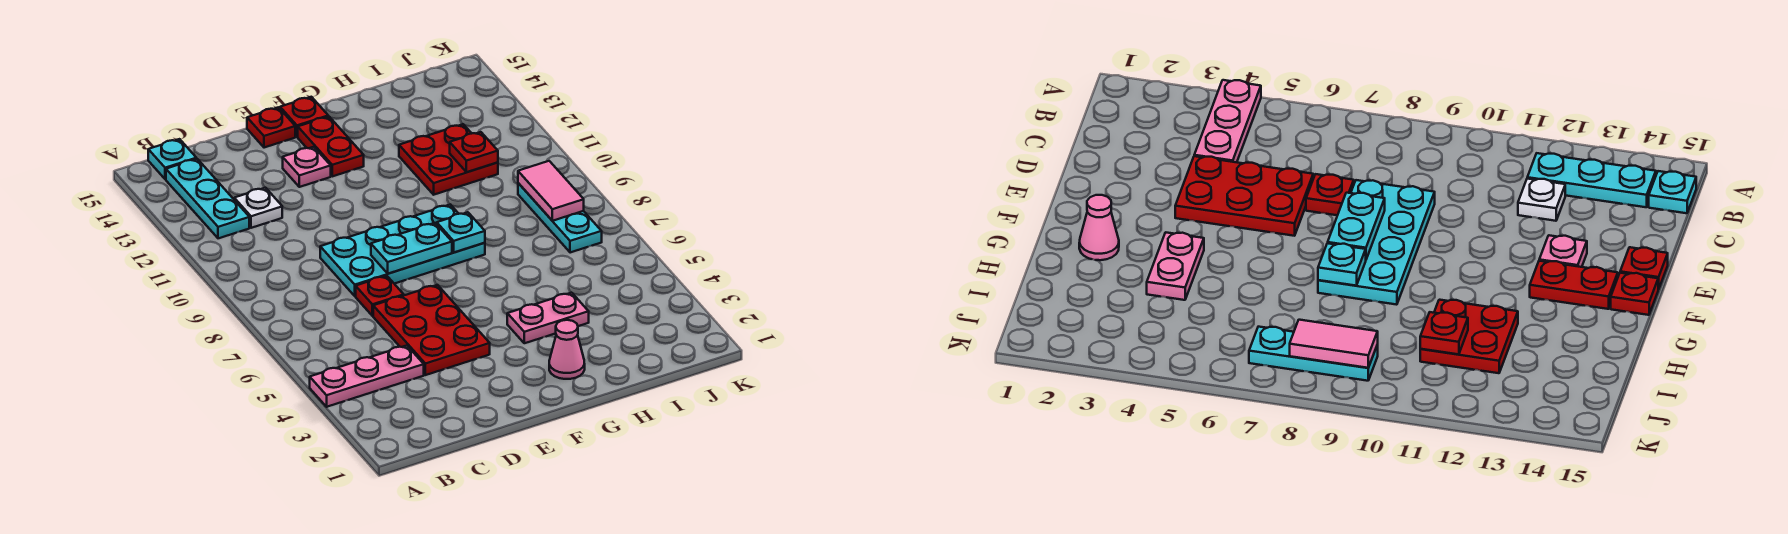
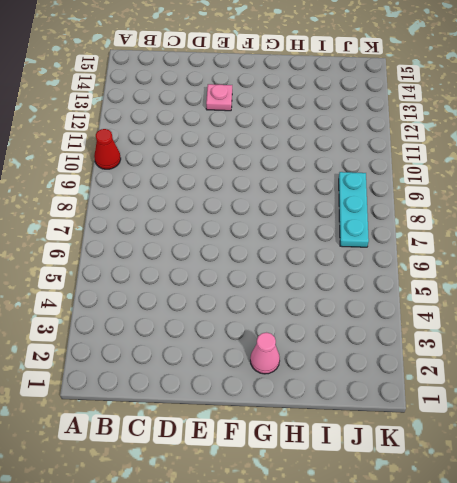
red 1x1 cone [94,129,121,169] -> none
none -> pink 1x3 plate [310,346,424,407]
none -> cyan 1x3 plate [166,159,249,238]
none -> cyan 1x1 plate [148,139,196,179]

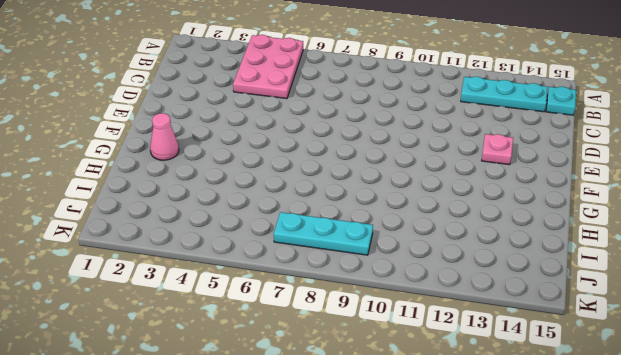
pink 2x3 plate [233,35,303,99] -> pink 1x3 plate [310,346,424,407]
none -> white 1x1 plate [234,188,282,228]
none -> red 2x3 plate [373,285,490,375]
none -> red 1x1 plate [356,276,404,316]

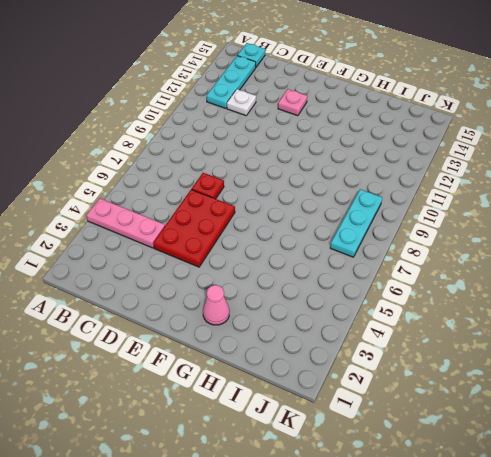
none -> cyan 2x4 plate [320,205,485,296]
none -> red 1x1 plate [247,107,295,148]
none -> red 1x2 plate [298,116,364,176]

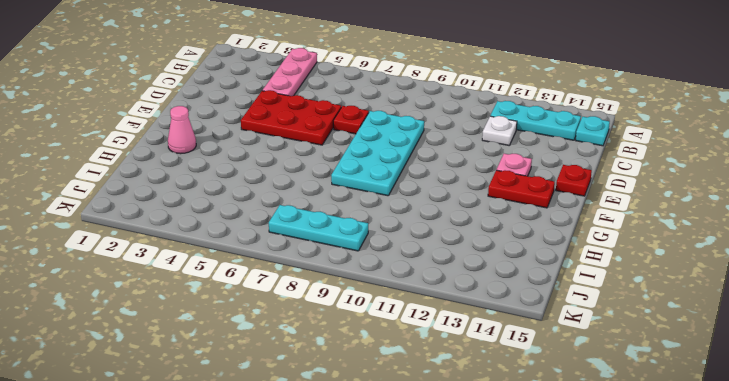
none -> red 1x1 plate [280,97,328,137]
none -> pink 1x2 plate [507,293,589,343]
none -> red 2x2 plate [399,124,498,195]

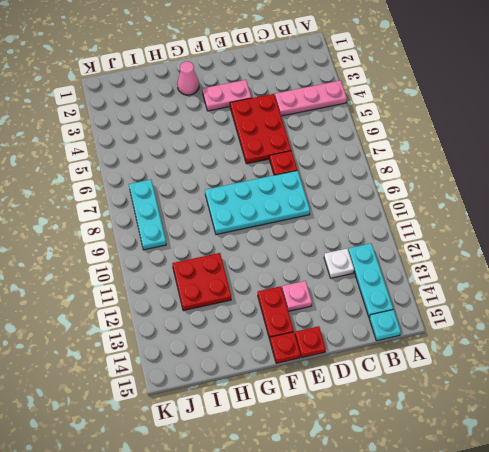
pink 1x2 plate [202,80,251,111] -> pink 1x2 plate moved to [507,293,589,343]
none -> cyan 1x2 plate [371,223,452,274]
none -> cyan 1x1 plate [437,212,485,252]
none -> red 1x1 plate [450,132,498,172]

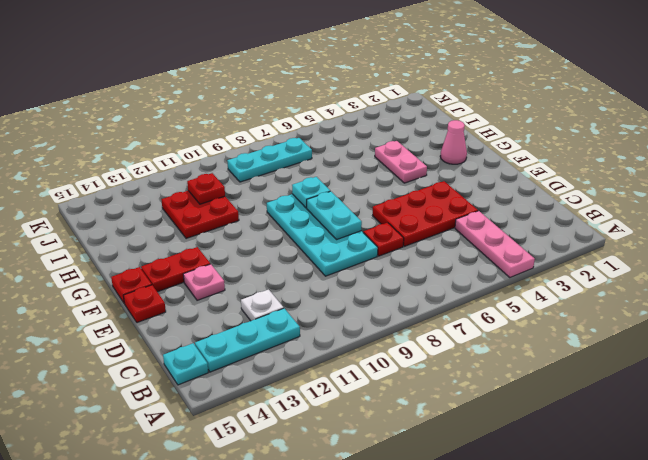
none -> pink 1x2 tile [518,161,584,221]

